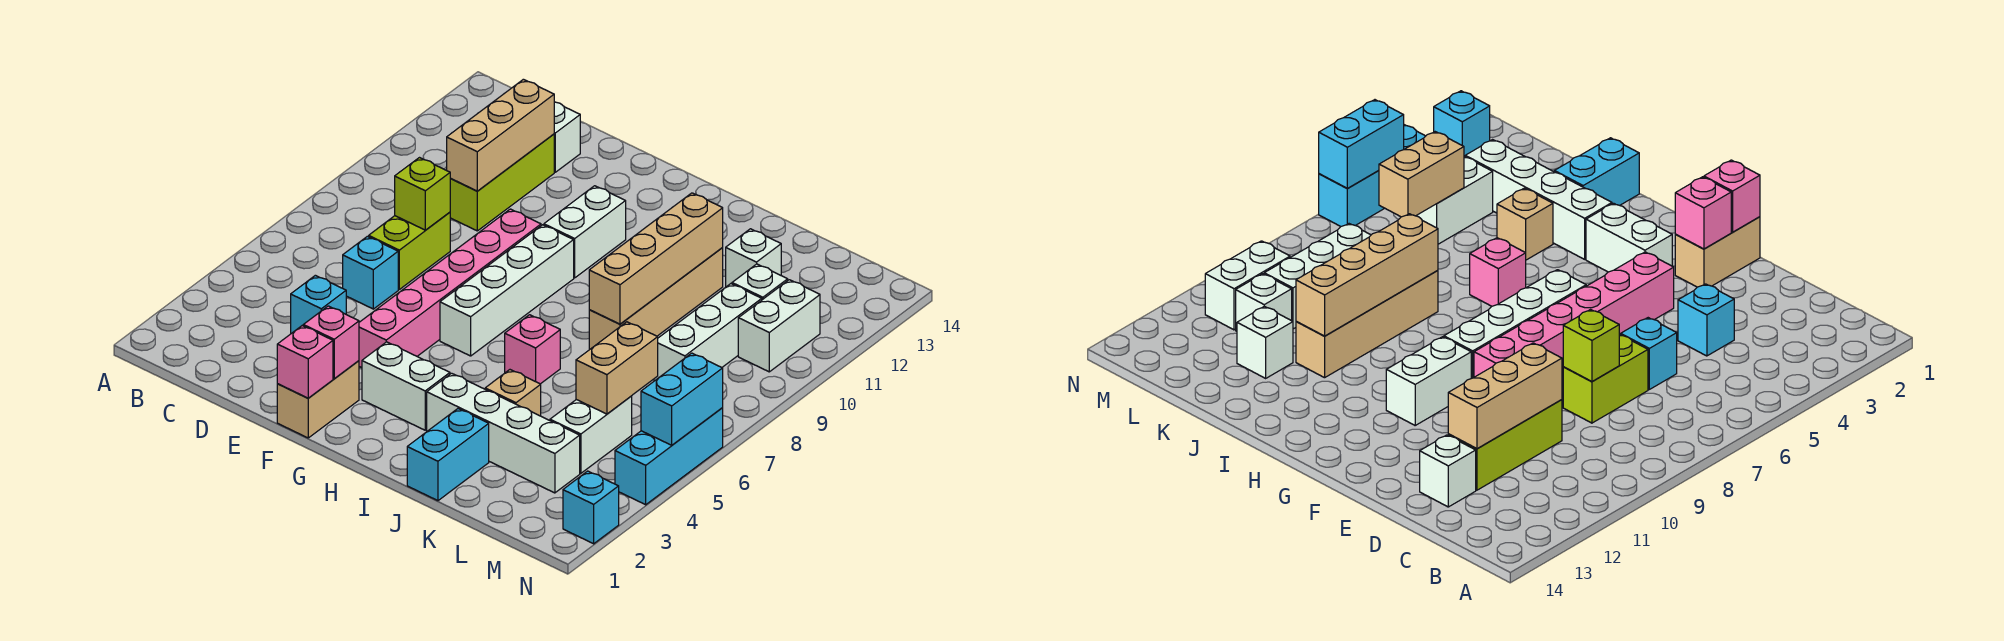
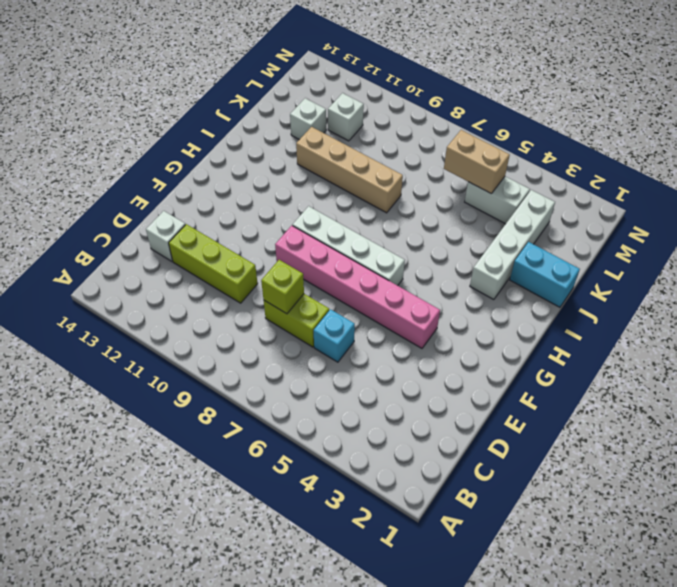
none -> cyan 1x1 brick [291,275,346,333]
none -> tan 1x2 brick [277,361,359,438]
none -> white 1x2 brick [362,342,450,430]

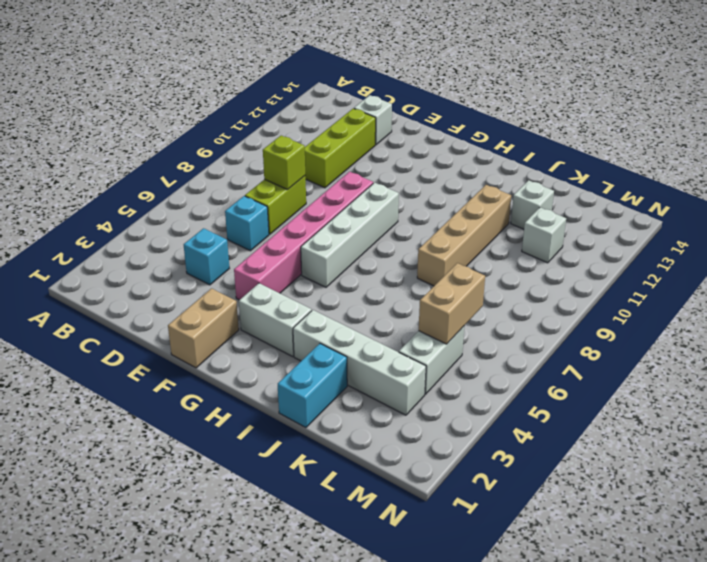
none -> white 1x2 brick [544,186,626,278]
none -> pink 1x1 brick [505,315,560,384]
none -> tan 1x1 brick [485,370,541,416]

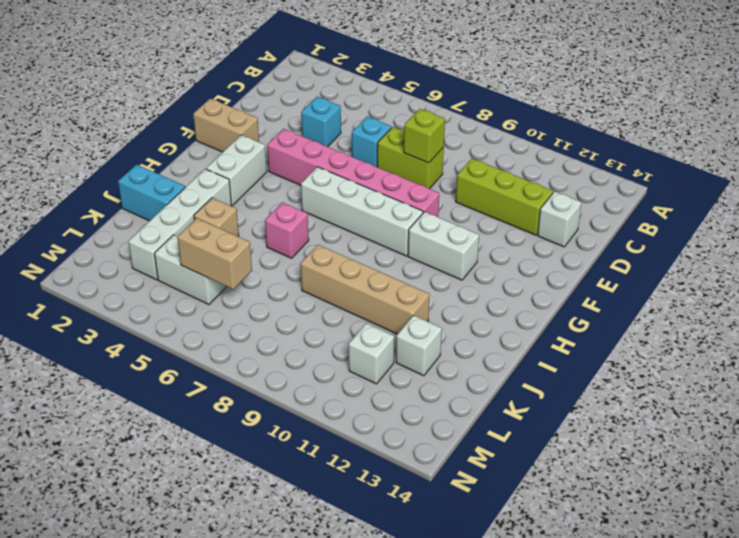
none -> white 1x3 brick [654,284,762,381]
none -> white 1x2 brick [738,280,820,372]
none -> cyan 1x1 brick [563,471,619,544]

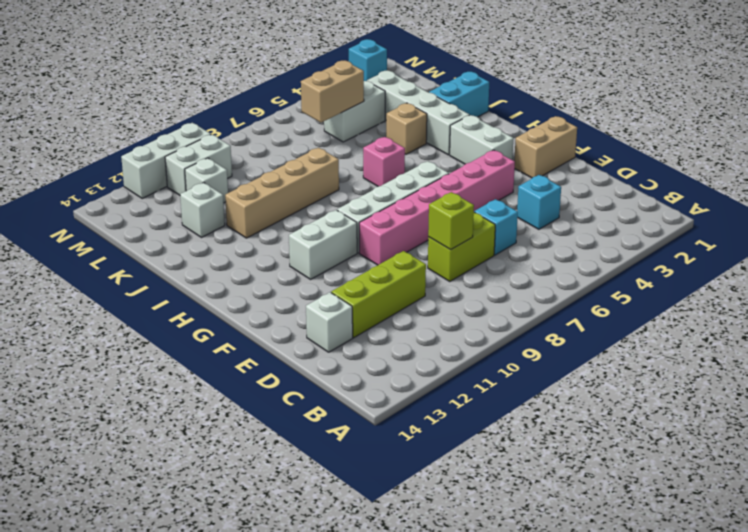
white 1x3 brick [121,123,211,199] -> white 1x3 brick moved to [654,284,762,381]
none -> cyan 1x3 brick [615,408,723,505]
none -> tan 1x3 brick [447,79,554,191]
none -> pink 1x1 brick [277,326,333,398]

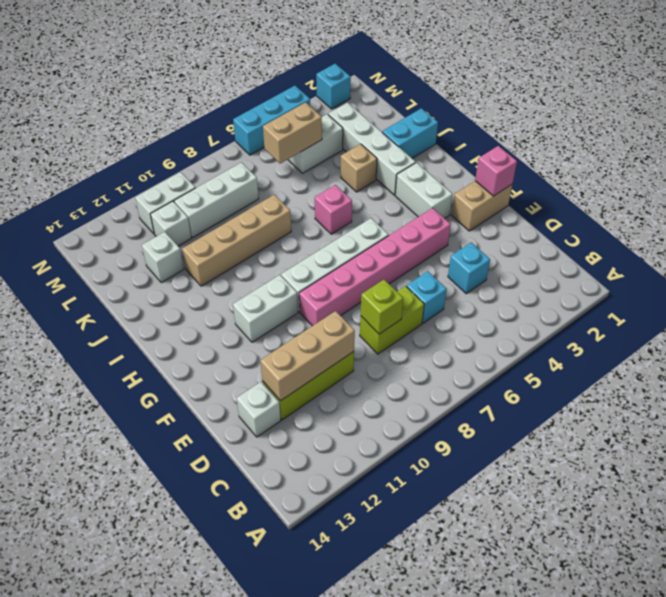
none -> pink 1x1 brick [303,306,359,378]
none -> tan 1x4 brick [589,193,723,324]
none -> cyan 1x2 brick [641,353,723,445]

